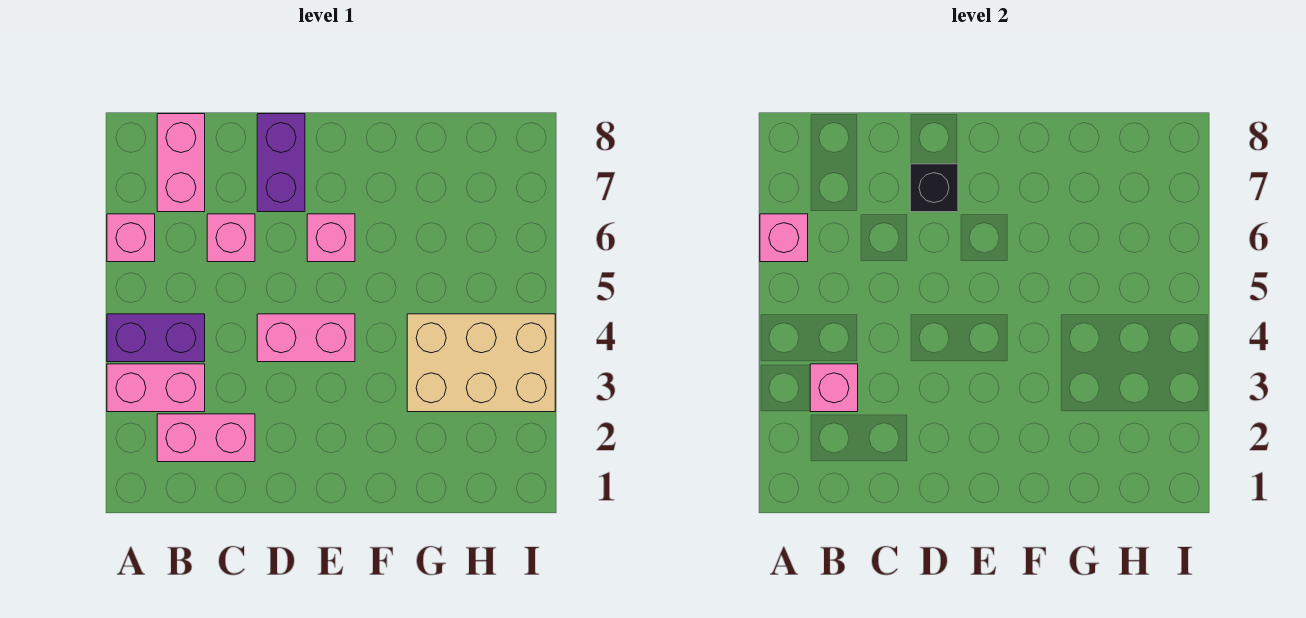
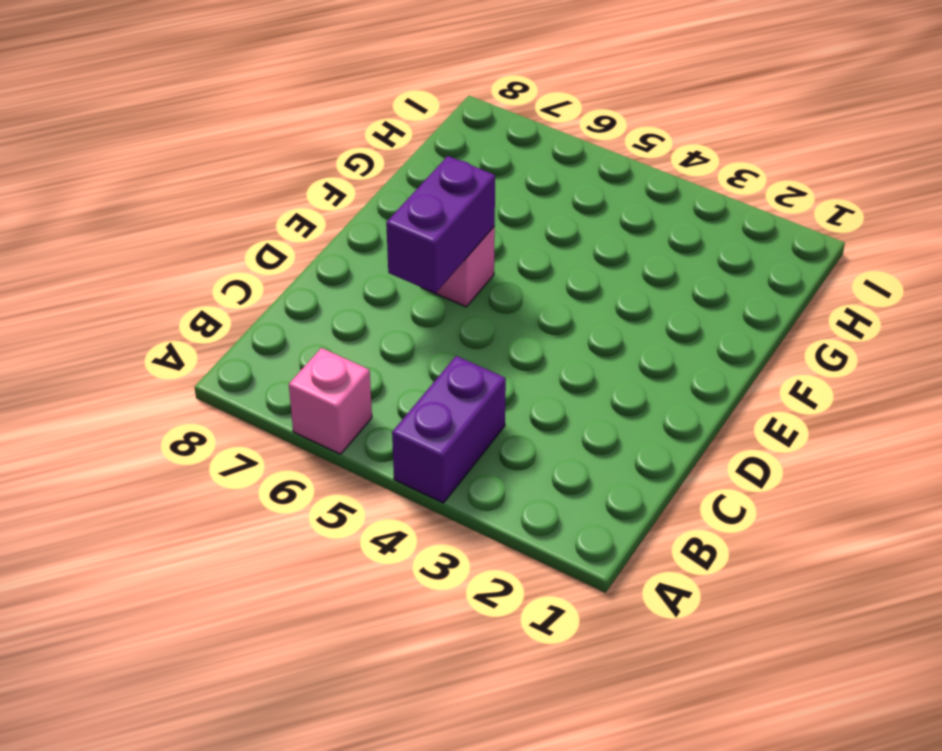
purple 1x2 brick [386,156,495,293] -> purple 1x2 brick turned to [257,114,305,212]
none -> pink 1x2 brick [107,364,205,412]
none -> pink 1x2 brick [157,414,255,462]
none -> pink 1x2 brick [157,114,205,212]

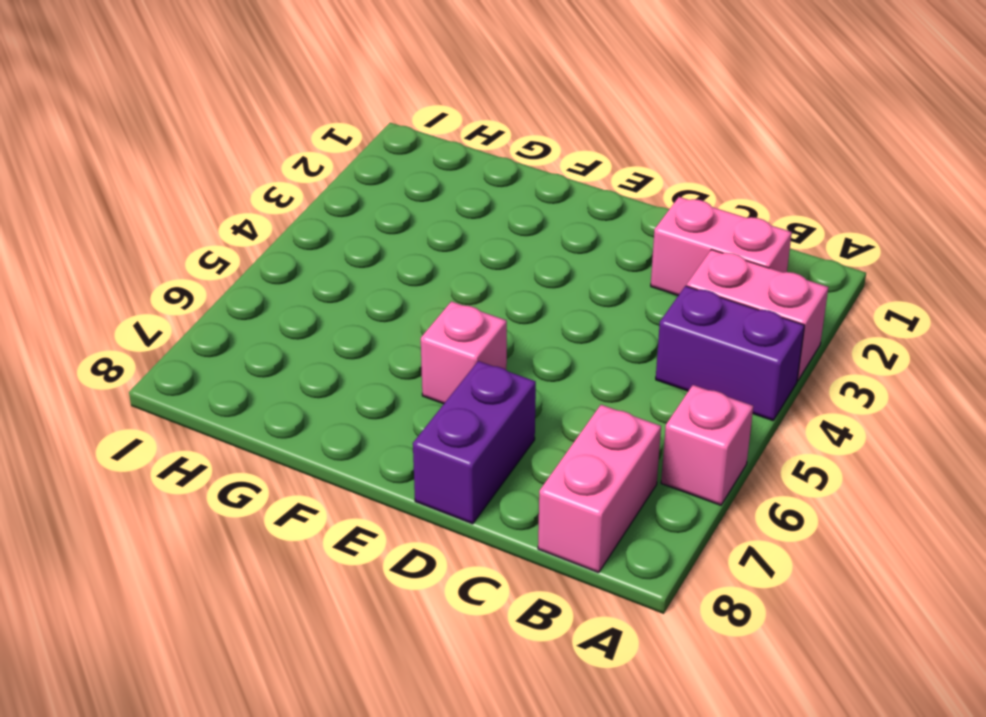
none -> pink 1x1 brick [207,214,255,262]
none -> pink 1x2 brick [257,314,355,362]
none -> tan 2x3 brick [407,314,555,412]

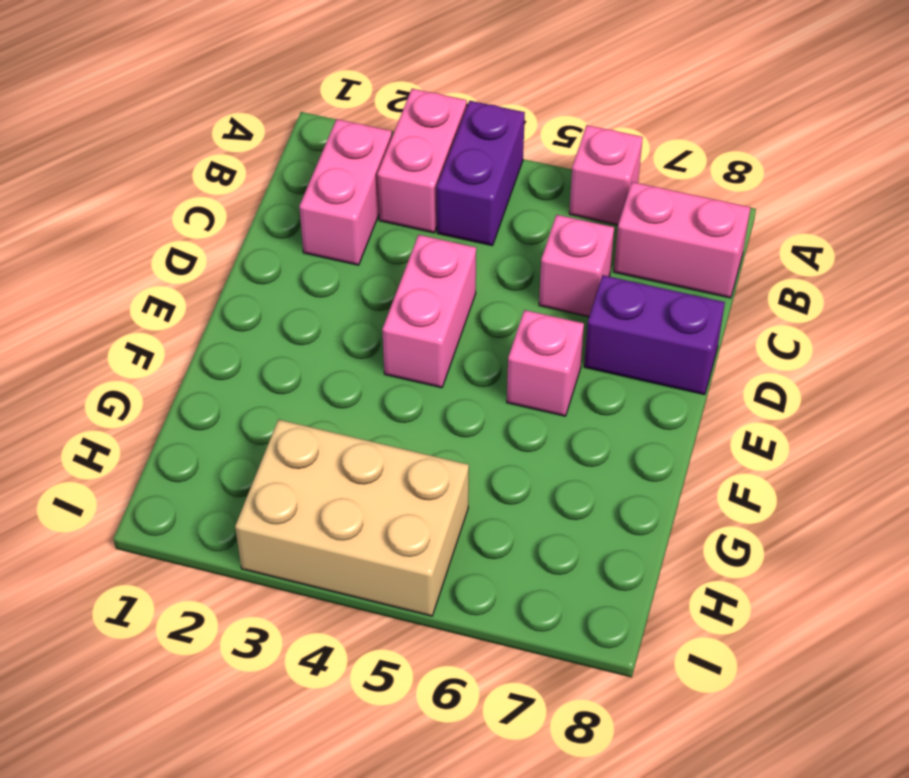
tan 2x3 brick [235,420,469,616] -> tan 2x3 brick turned to [407,314,555,412]
none -> pink 1x1 brick [760,214,808,262]
none -> pink 1x1 brick [810,364,858,412]
none -> black 1x1 brick [910,164,958,212]

